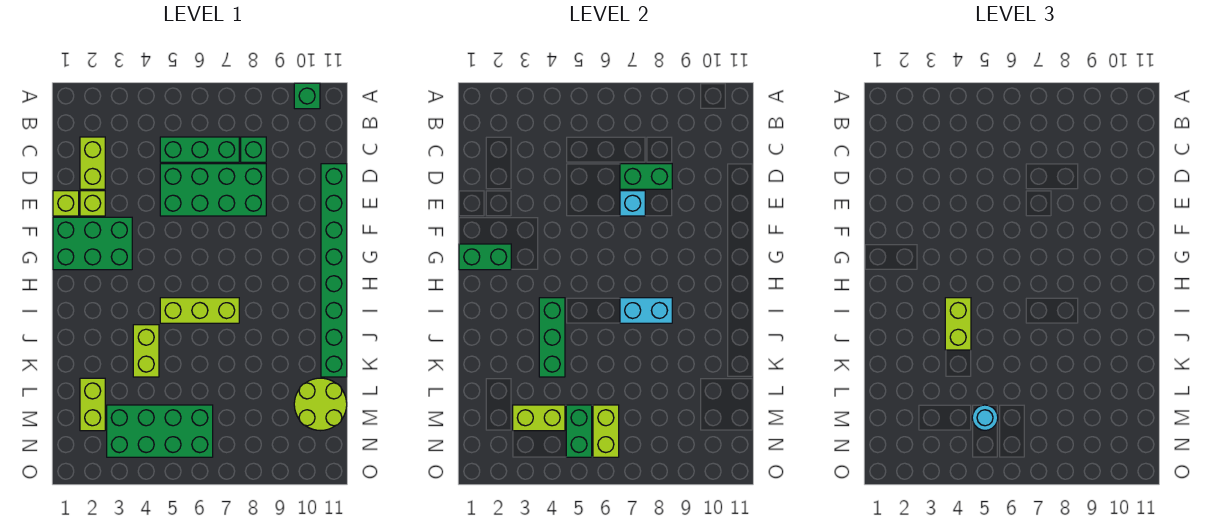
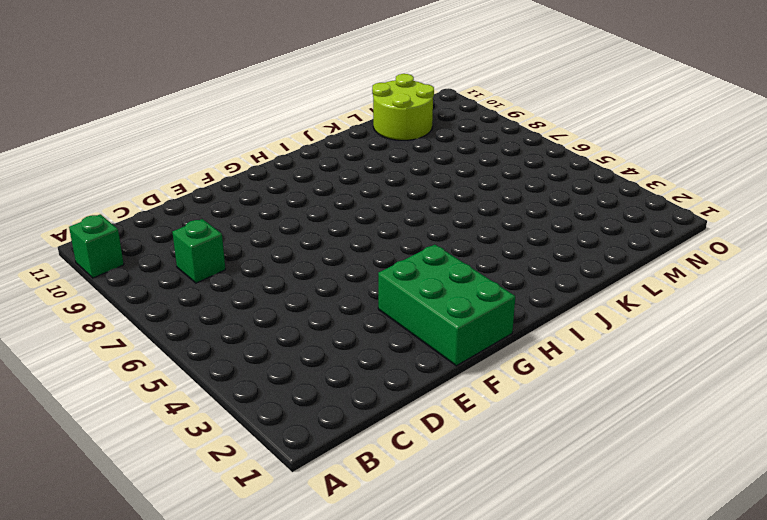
none -> lime 1x2 brick [80,137,105,189]
none -> green 1x3 brick [160,137,239,162]
none -> green 2x4 brick [160,164,266,216]

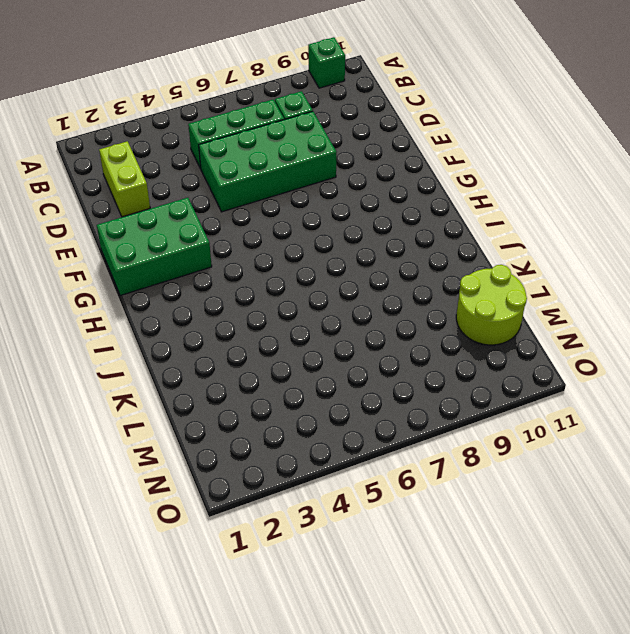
none -> green 1x8 brick [321,164,347,377]
none -> lime 1x1 brick [53,191,79,216]
none -> lime 1x1 brick [80,191,105,216]

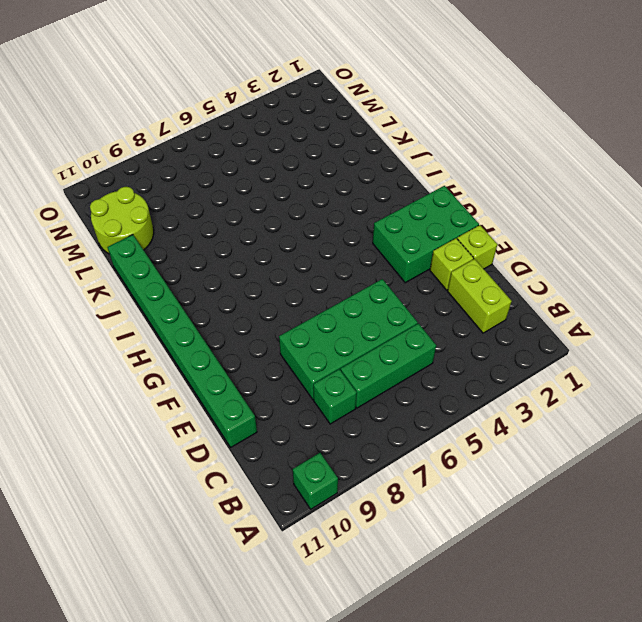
none -> lime 1x3 brick [160,298,239,323]
none -> lime 1x2 brick [133,325,159,377]
none -> lime 1x2 brick [80,378,105,431]

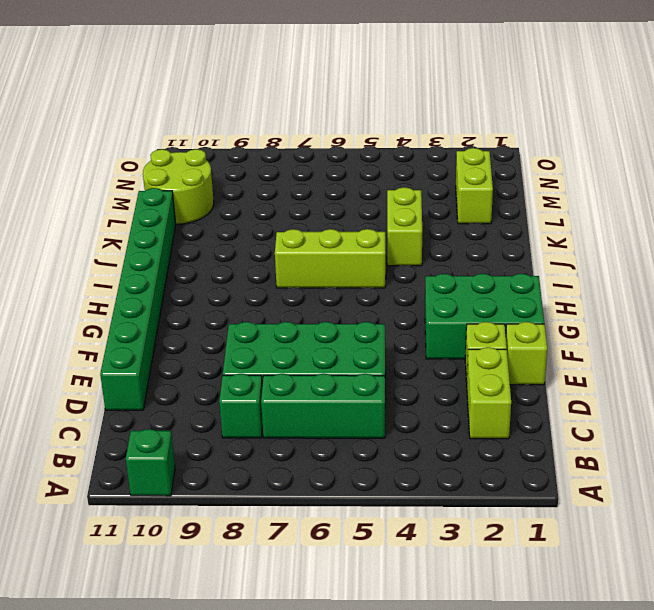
none -> green 2x4 brick [107,405,213,457]
none -> green 1x2 brick [620,164,672,189]
none -> cyan 1x1 brick [620,191,645,216]

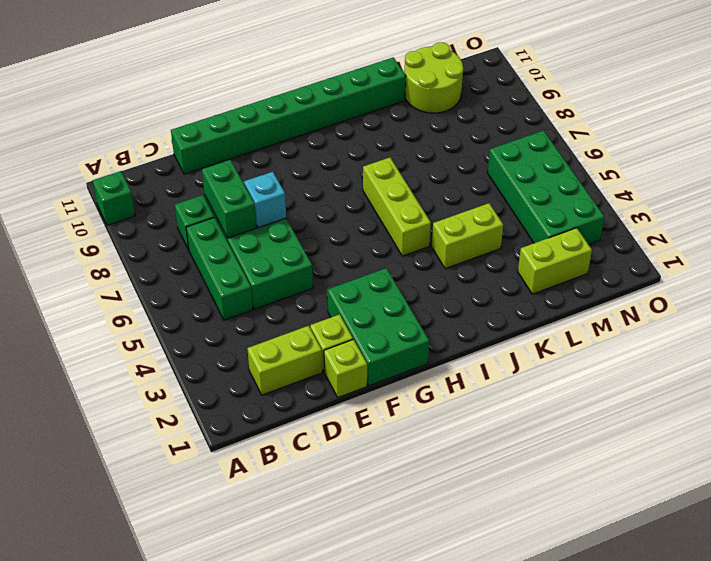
none -> green 1x2 brick [459,244,511,270]
none -> green 1x3 brick [539,298,565,377]
none -> cyan 1x2 brick [620,298,672,323]

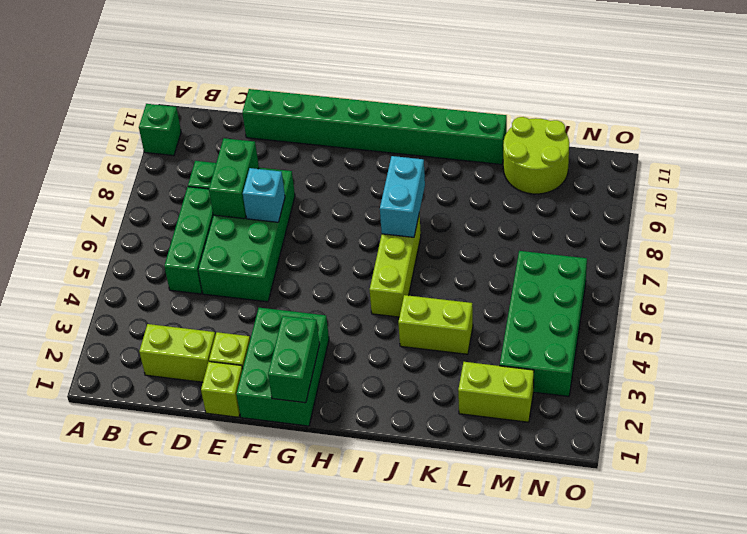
none -> green 1x3 brick [539,298,565,377]
none -> lime 1x2 brick [513,405,565,431]
none -> green 1x2 brick [566,405,592,457]

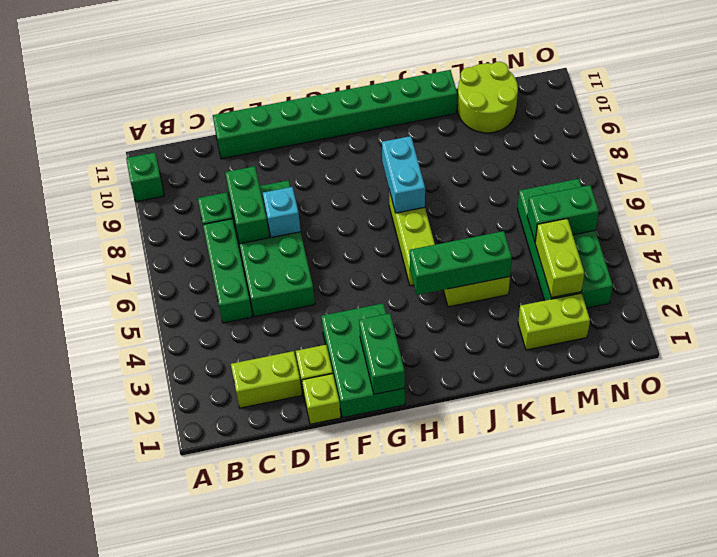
none -> lime 1x2 brick [593,405,619,457]
none -> lime 1x2 brick [945,298,971,350]
none -> cyan 1x1 round brick [972,405,998,430]

